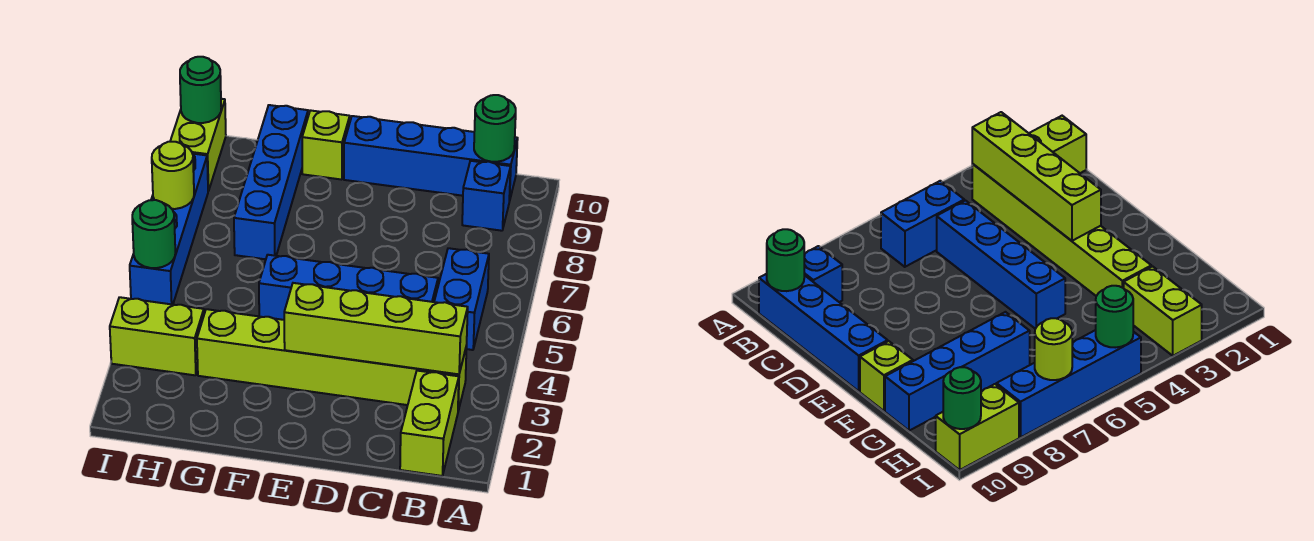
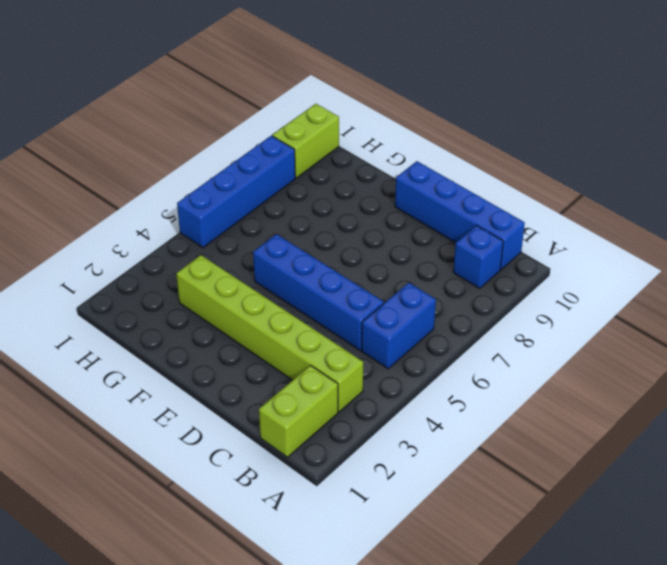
none -> lime 1x1 brick [302,110,350,180]
none -> blue 1x4 brick [234,105,308,259]
none -> lime 1x2 brick [110,297,204,375]

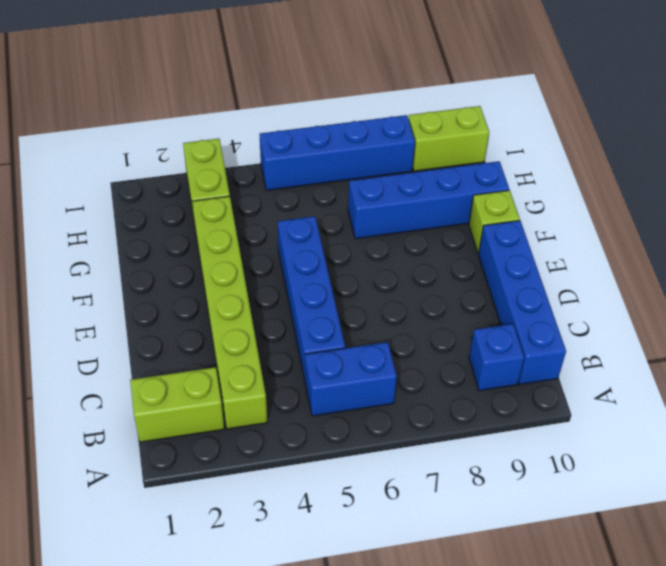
none -> lime 1x4 brick [284,283,468,374]
none -> green 1x1 round brick [474,95,516,162]
none -> green 1x1 round brick [132,200,175,268]

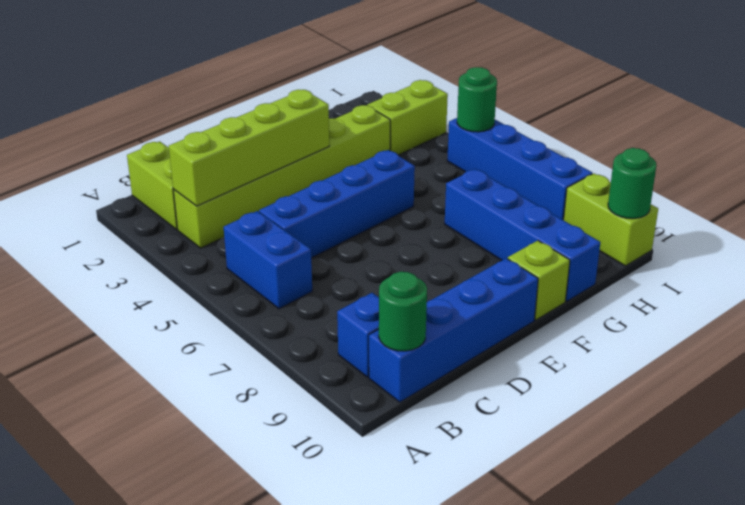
none -> lime 1x1 round brick [152,142,194,209]

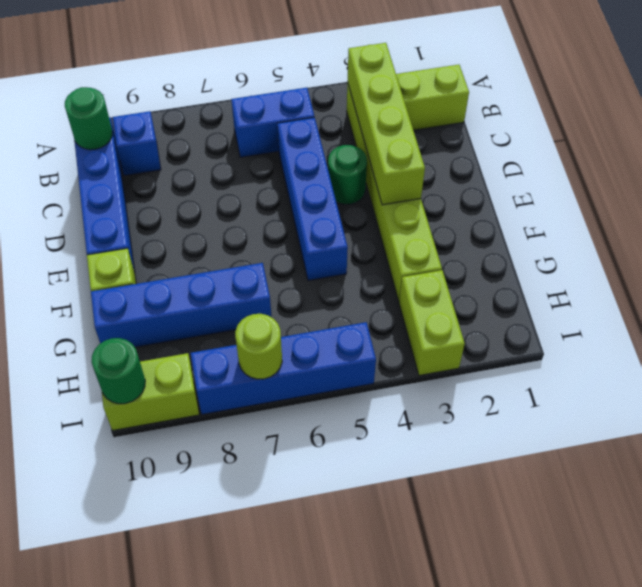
green 1x1 round brick [328,145,367,204] -> green 1x1 round brick moved to [132,200,175,268]

